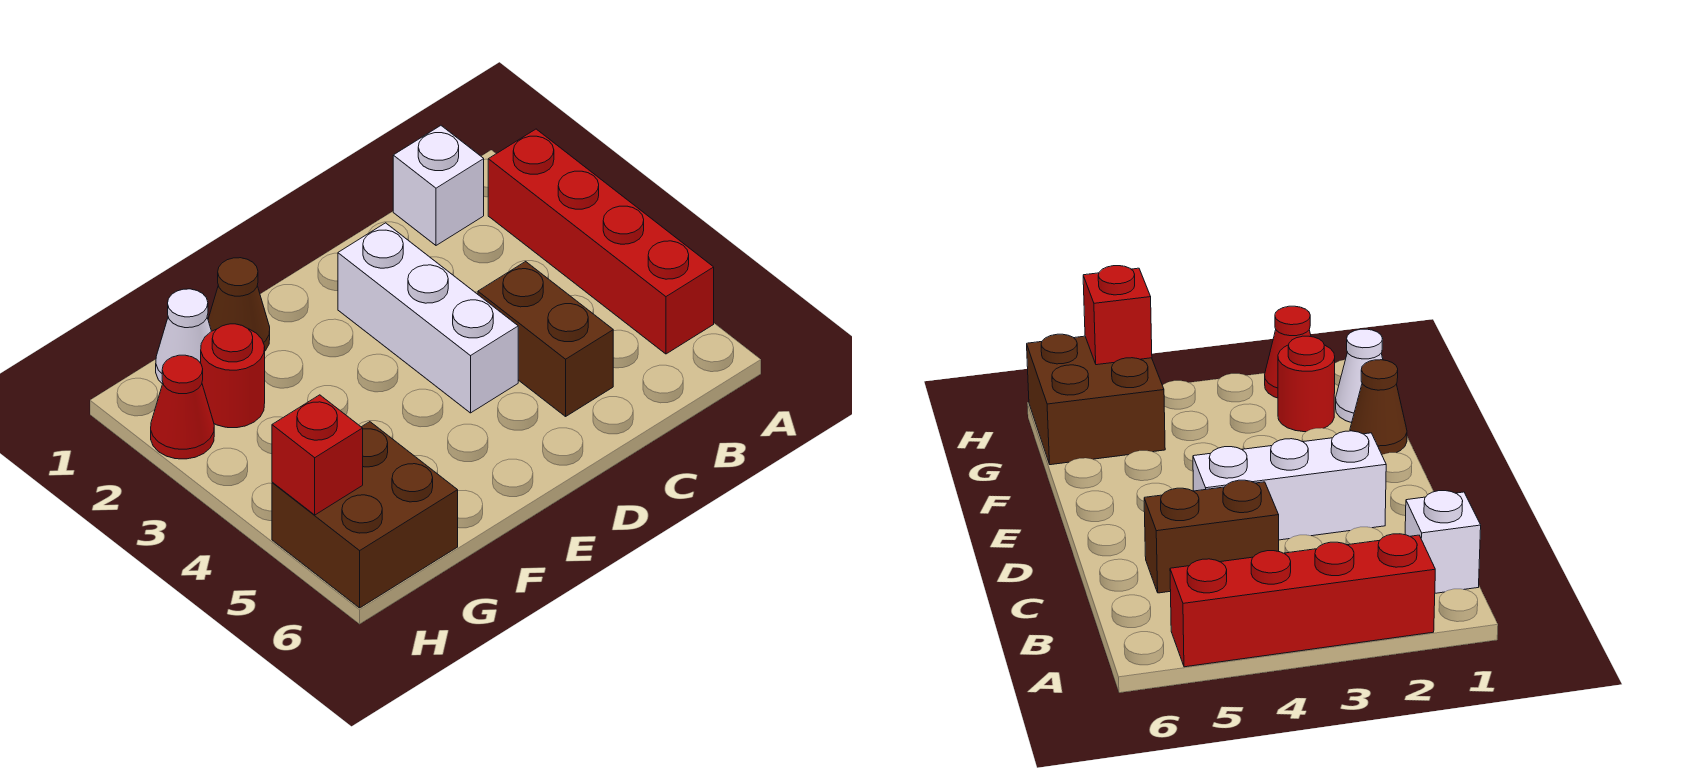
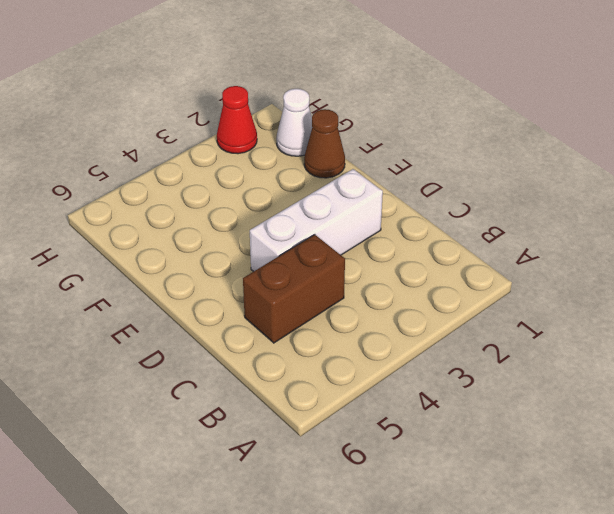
none -> red 1x4 brick [488,129,714,354]
none -> white 1x1 brick [393,126,484,245]

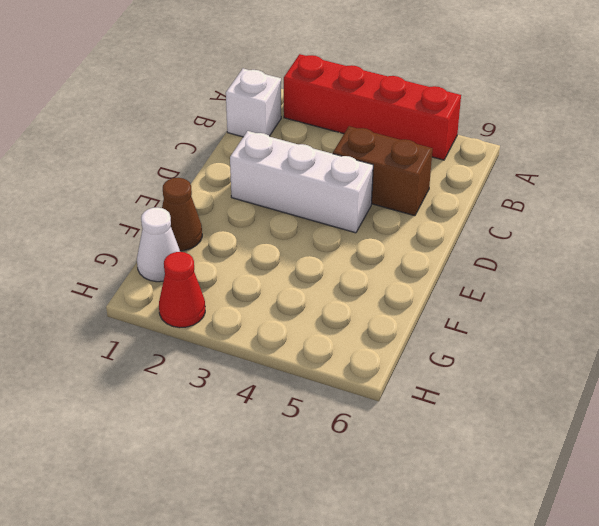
none -> red 1x1 round brick [201,324,265,428]
none -> brown 2x2 brick [272,422,458,608]

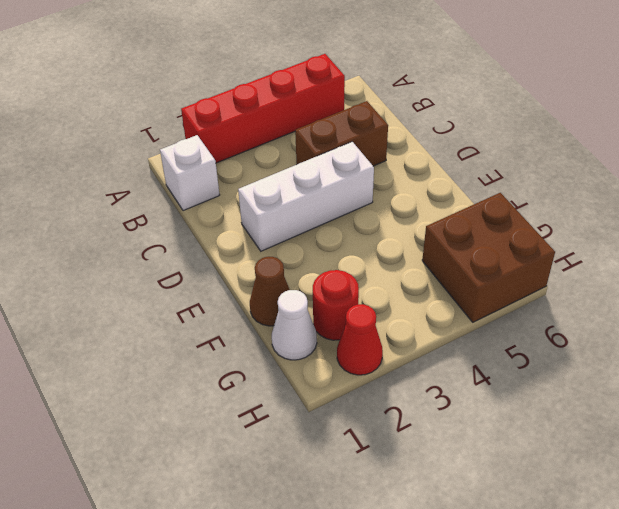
none -> red 1x1 brick [272,395,363,515]

